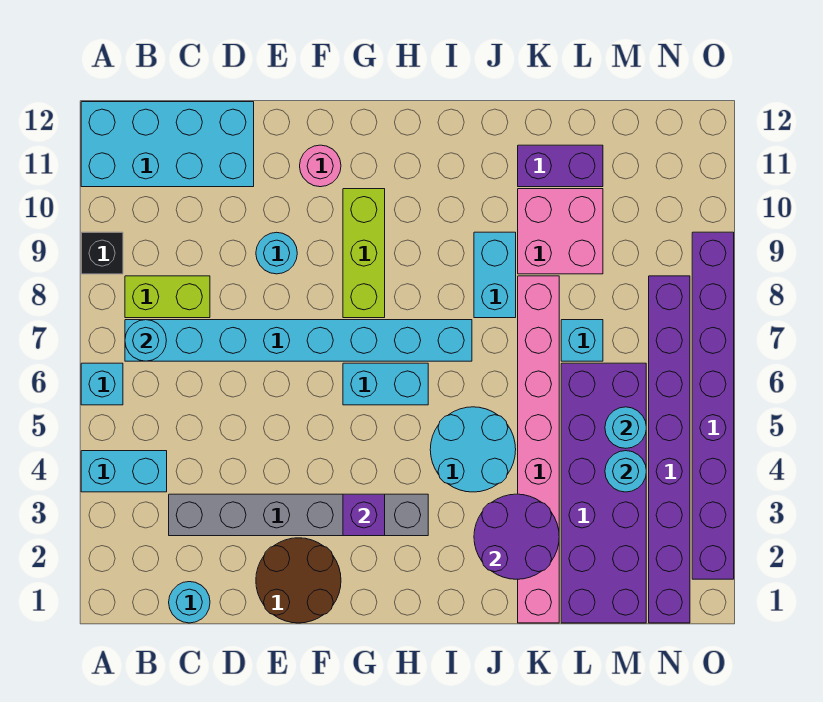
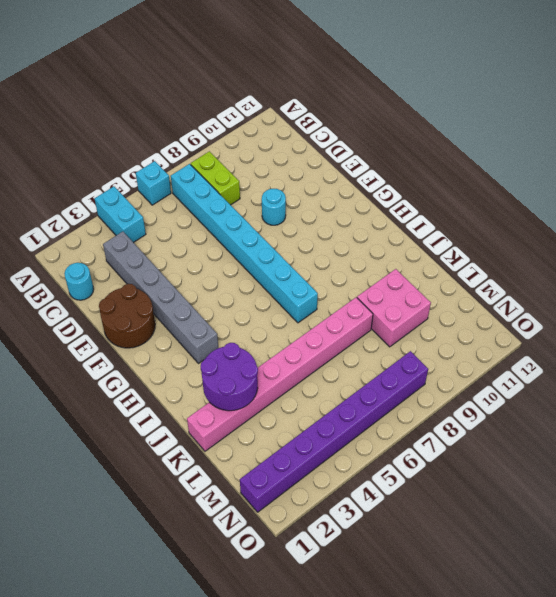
none -> black 1x1 brick [81,232,123,274]
none -> cyan 2x4 brick [81,102,254,187]
none -> pink 1x1 round brick [300,145,341,187]

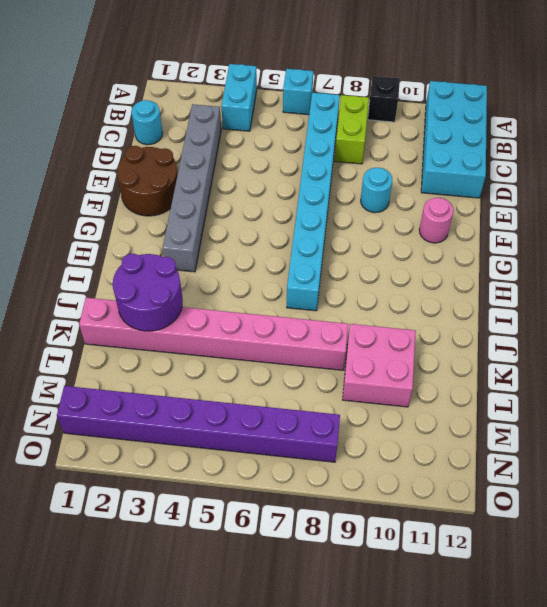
none -> cyan 1x2 brick [343,363,428,405]
none -> lime 1x3 brick [343,189,385,318]
none -> cyan 2x2 round brick [430,407,516,492]

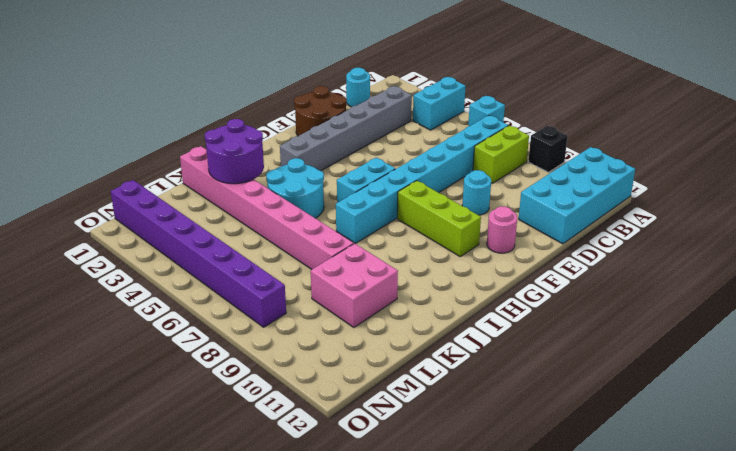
none -> cyan 1x2 brick [474,232,516,318]
none -> purple 1x2 brick [518,145,603,187]
none -> purple 2x6 brick [561,363,646,623]

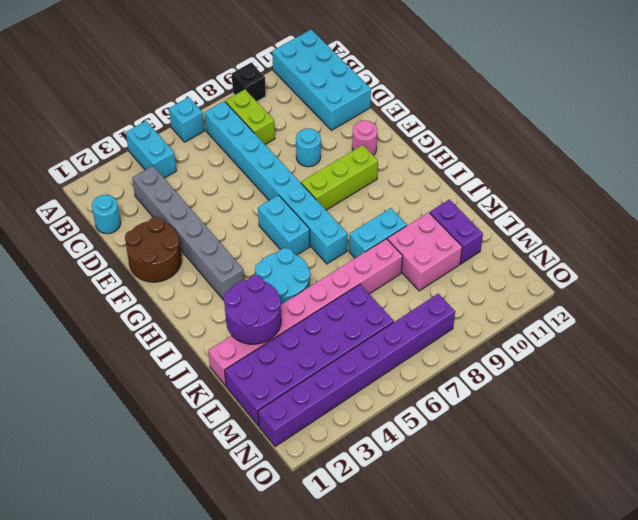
none -> cyan 1x1 brick [561,320,603,361]
none -> purple 1x8 brick [692,232,734,579]
none -> cyan 1x1 round brick [125,320,166,361]

